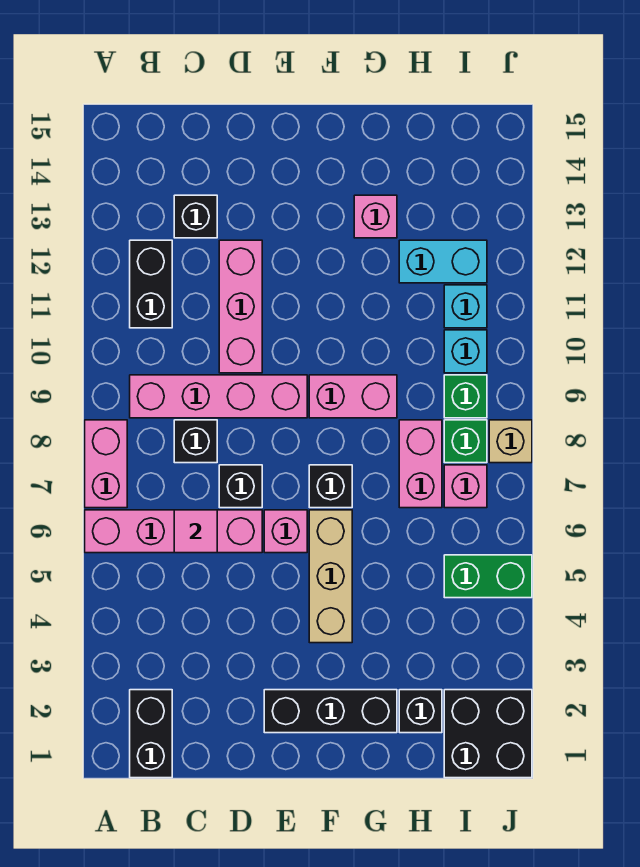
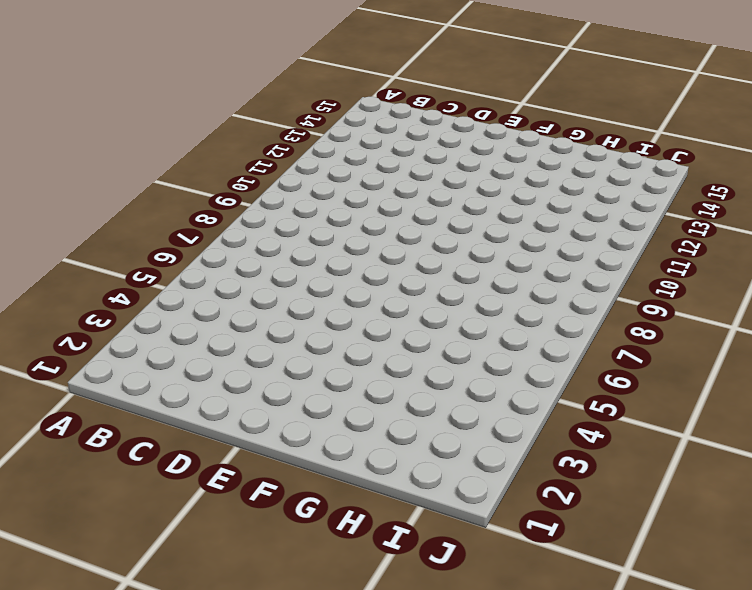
none -> pink 1x4 brick [85,510,262,553]
none -> pink 1x2 brick [85,420,127,508]
none -> black 1x2 brick [130,690,172,778]

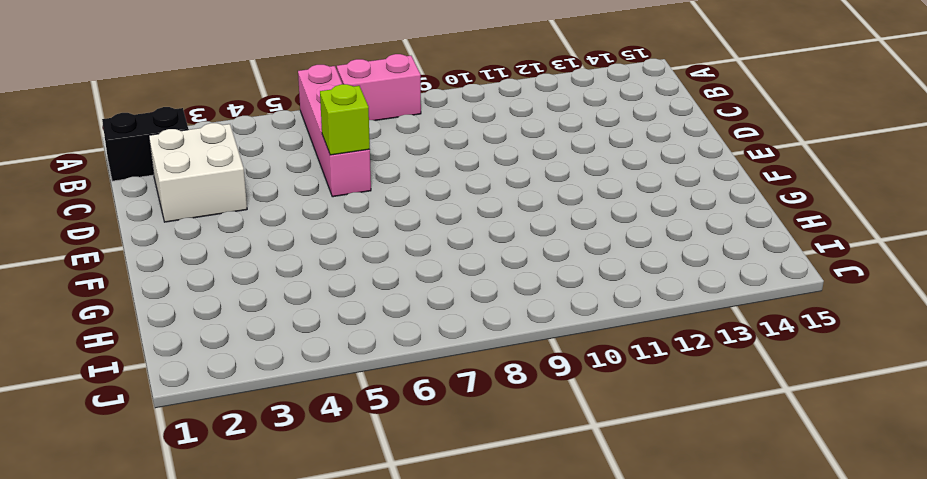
white 2x2 brick [149,123,247,222] -> none
lime 1x1 brick [320,84,370,155] -> none
none -> pink 1x4 brick [130,375,307,418]
none -> black 1x2 brick [130,240,172,328]
none -> black 1x1 brick [174,420,217,463]

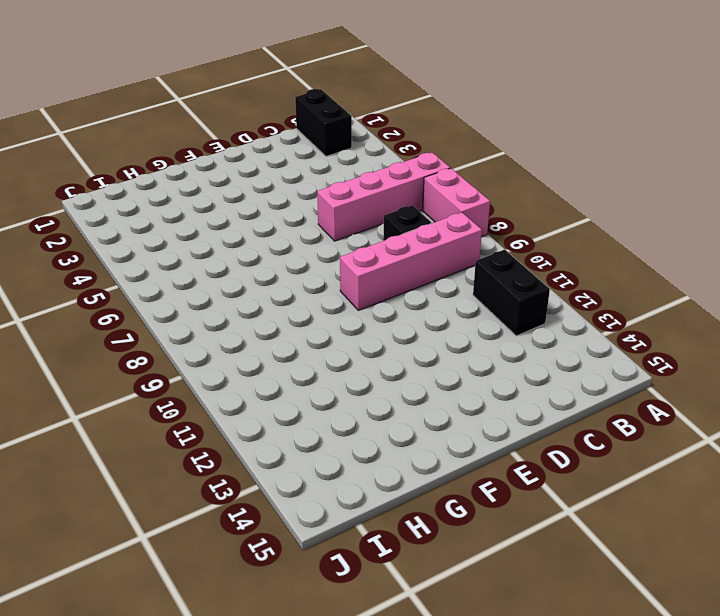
none -> black 1x1 brick [174,195,217,238]
none -> black 1x1 brick [219,465,262,508]
none -> pink 1x3 brick [219,240,262,373]

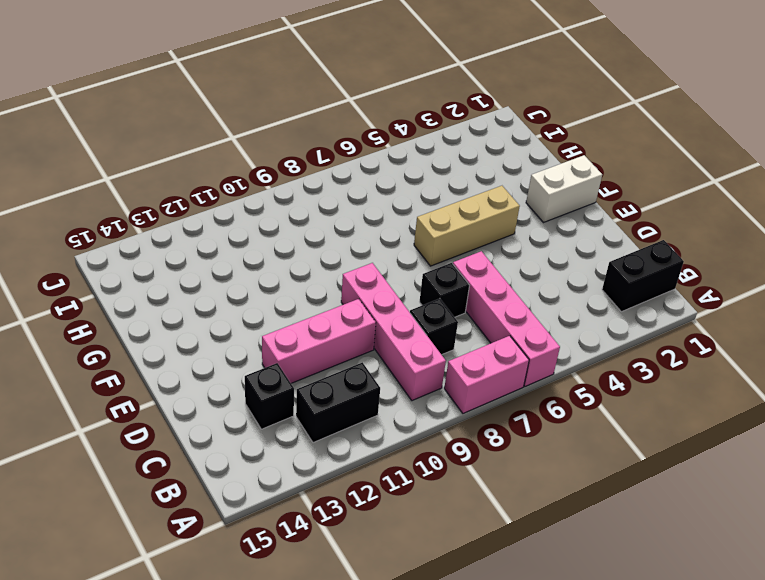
white 1x2 brick [526,155,602,222] -> black 1x3 brick [264,690,397,733]
none -> pink 1x1 brick [264,510,307,553]
none -> black 1x1 brick [309,465,352,508]
none -> pink 1x2 brick [309,375,397,418]

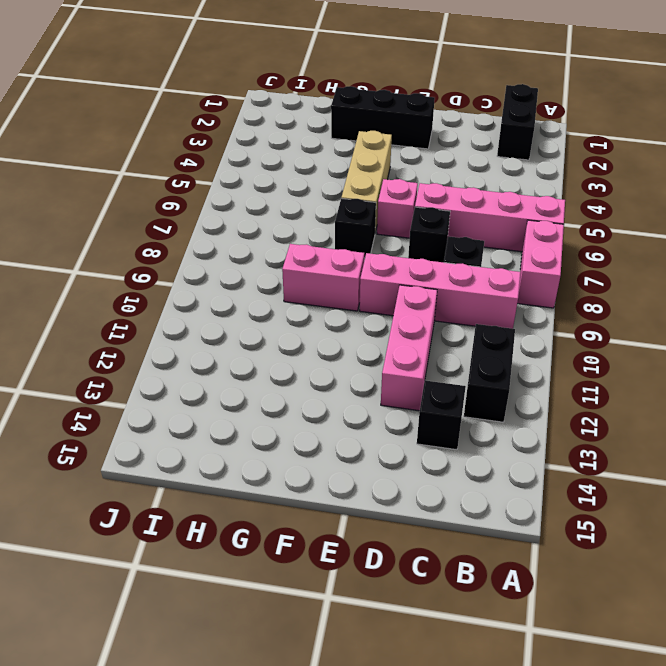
none -> pink 1x1 brick [354,195,397,238]
none -> black 1x1 brick [399,690,442,733]
none -> pink 1x2 brick [399,420,442,508]

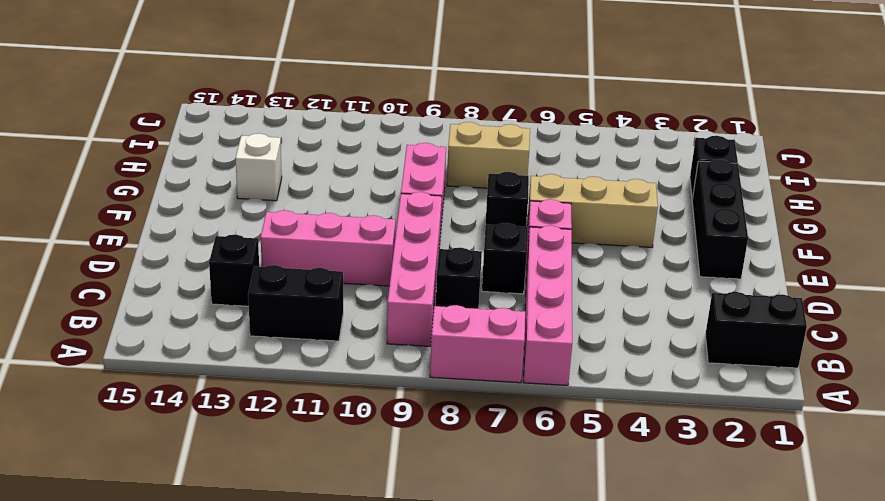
white 1x1 brick [235,133,282,201] -> pink 1x1 brick [354,195,397,238]
tan 1x2 brick [447,122,530,188] -> pink 1x2 brick [399,420,442,508]
none -> cyan 1x2 brick [399,240,487,283]
none -> black 2x2 brick [444,690,532,778]
none -> green 1x2 brick [444,555,532,598]

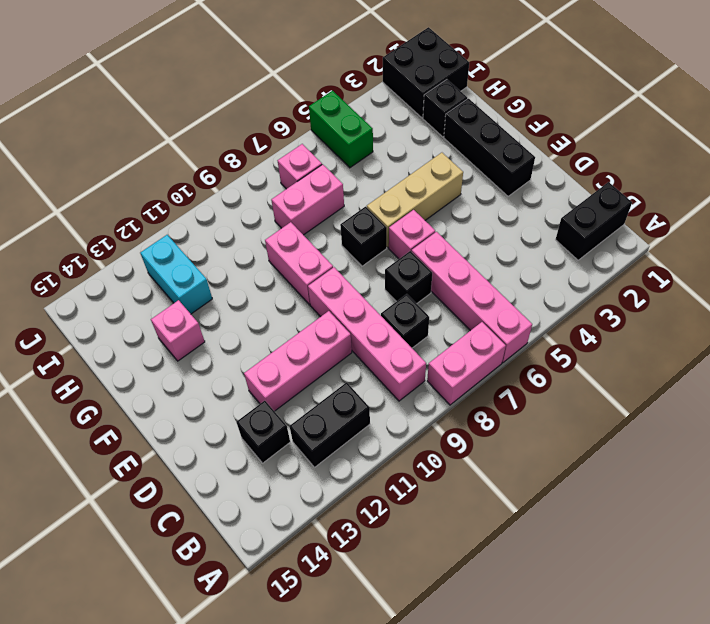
none -> green 1x1 brick [444,420,487,463]
none -> green 1x1 brick [444,375,487,418]
none -> cyan 1x1 brick [444,330,487,373]

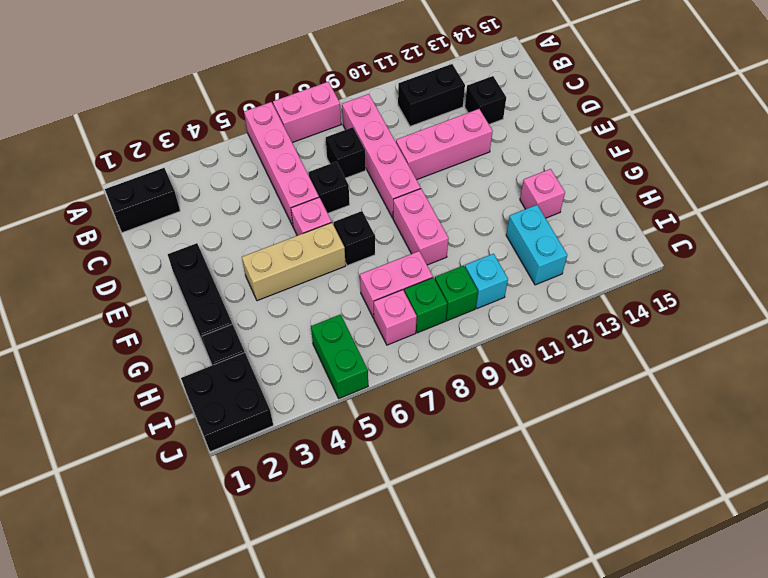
none -> cyan 1x1 brick [444,285,487,328]
none -> tan 1x1 brick [489,420,532,463]
none -> pink 1x1 tile [174,510,217,553]

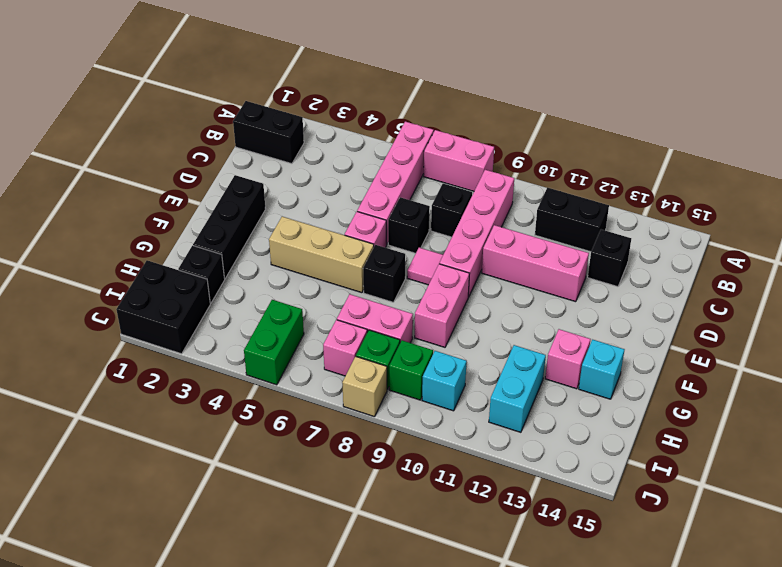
pink 1x1 tile [407,248,443,285] -> pink 1x1 tile moved to [174,510,217,553]
cyan 1x1 brick [579,340,625,399] -> cyan 1x1 brick moved to [444,285,487,328]

